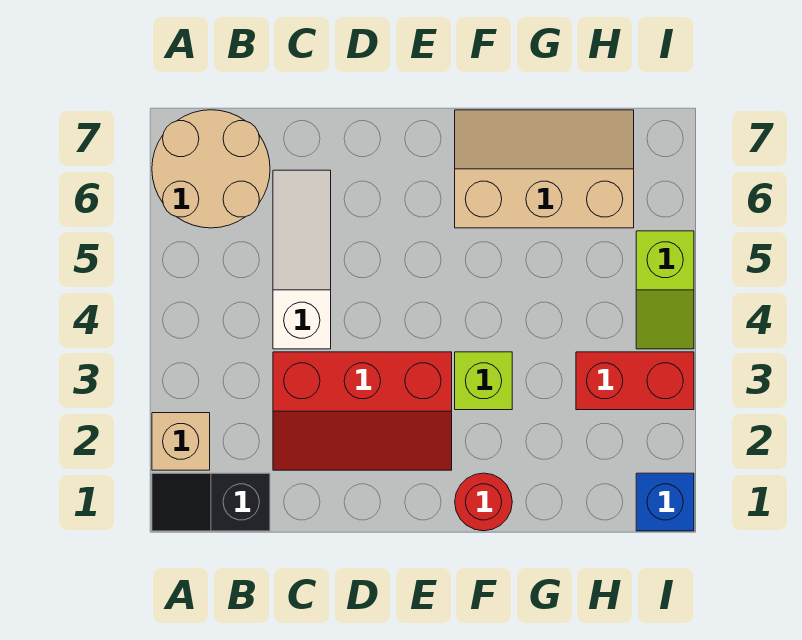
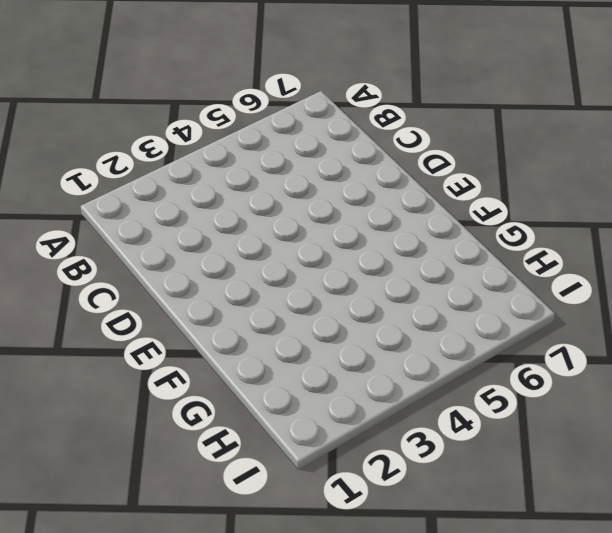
none -> black 1x2 slope [152,473,270,531]
none -> tan 1x1 brick [152,413,210,470]

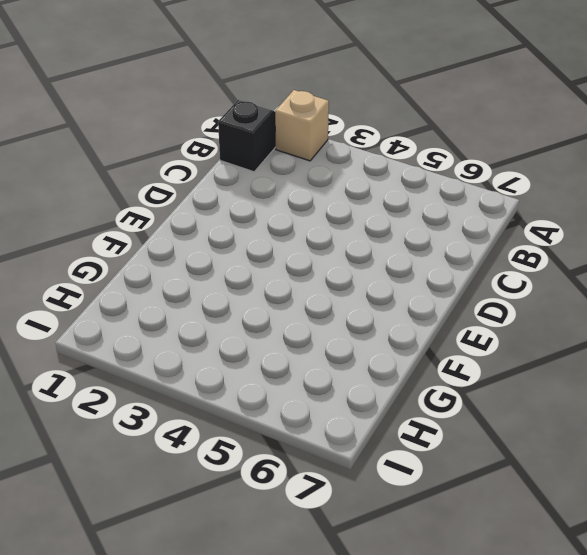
none -> tan 2x2 round brick [152,110,270,228]
none -> red 2x3 slope [273,352,452,470]

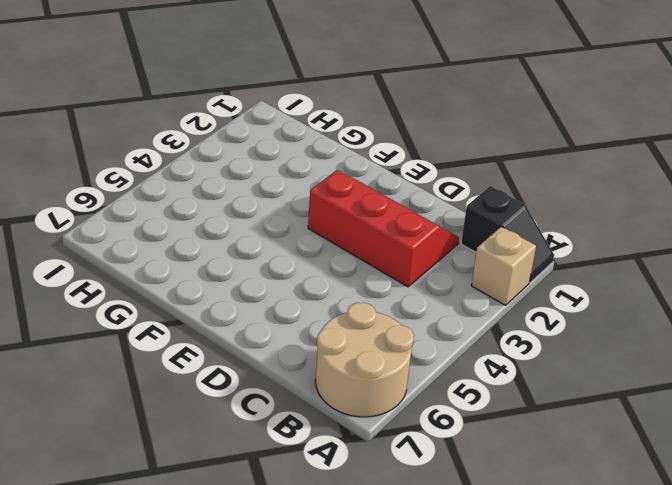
none -> white 1x3 slope [273,170,331,349]
none -> red 1x1 round brick [455,473,512,531]

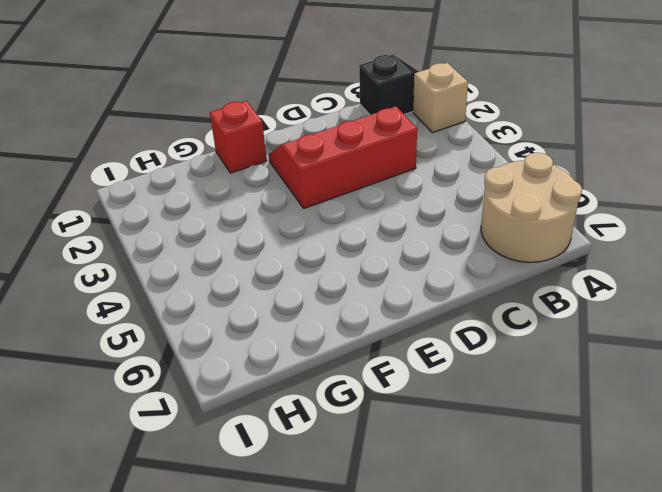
red 1x1 brick [210,101,267,173] -> red 1x1 round brick [455,473,512,531]
none -> white 1x3 slope [273,170,331,349]
none -> lime 1x1 brick [455,352,512,410]

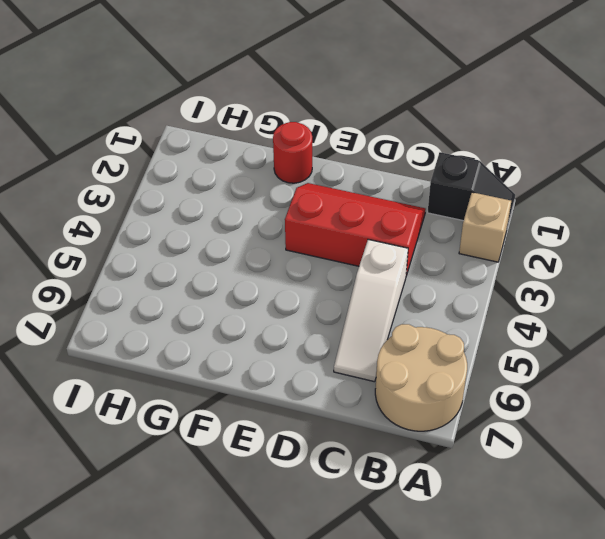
none -> lime 1x1 brick [455,352,512,410]
none -> tan 2x3 slope [455,110,634,228]

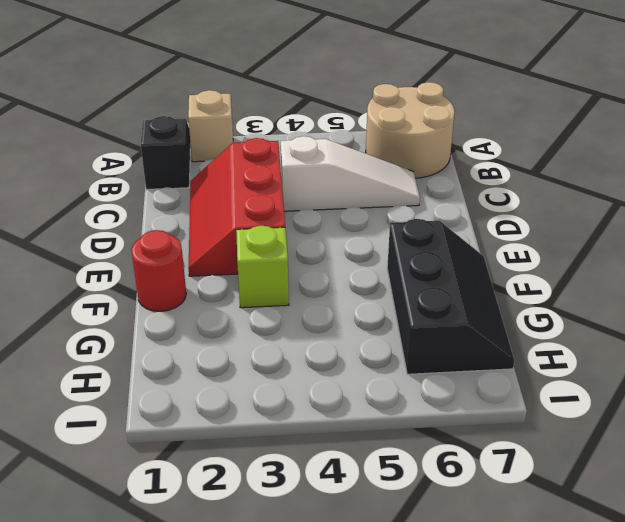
black 2x3 slope [387,219,514,374] -> tan 2x3 slope [455,110,634,228]
none -> red 1x2 brick [576,352,694,410]
none -> blue 1x1 brick [636,473,694,531]

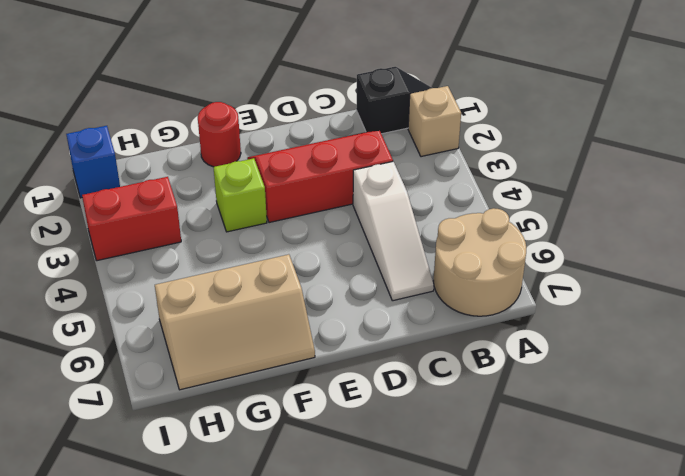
none -> lime 1x2 slope [636,231,694,349]

